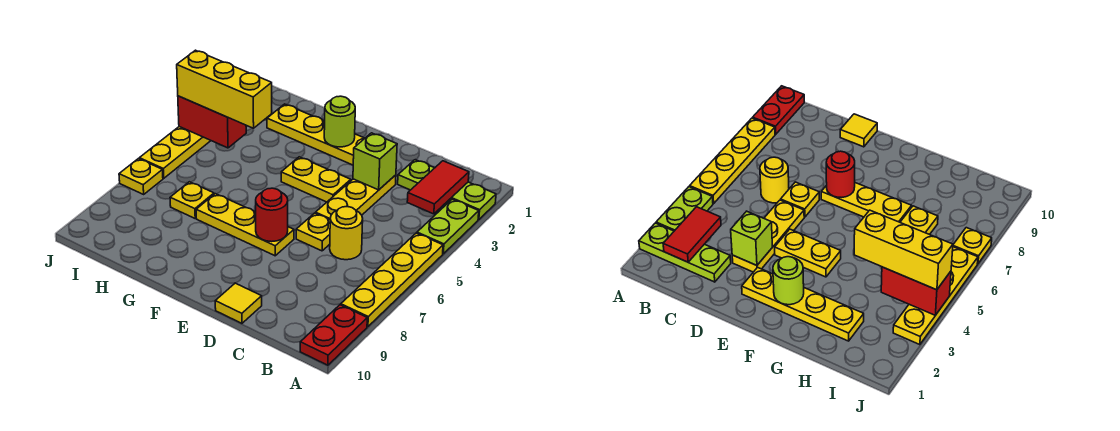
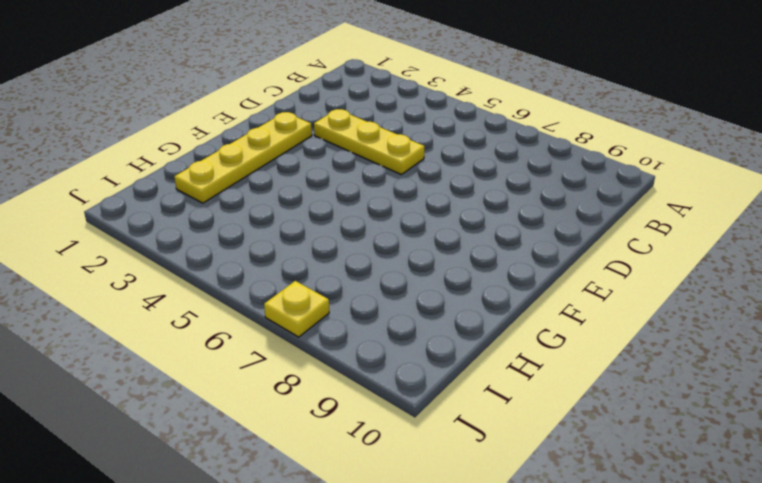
none -> lime 1x3 plate [398,160,496,220]
none -> lime 1x2 plate [417,199,479,254]
none -> yellow 1x4 plate [341,233,443,327]

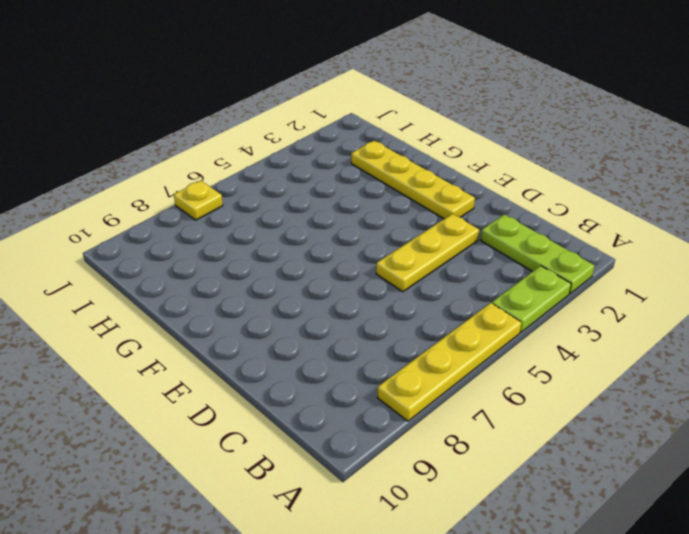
none -> red 1x2 plate [300,305,367,365]
none -> yellow 1x1 round brick [330,207,363,260]
none -> yellow 1x1 plate [296,213,330,251]

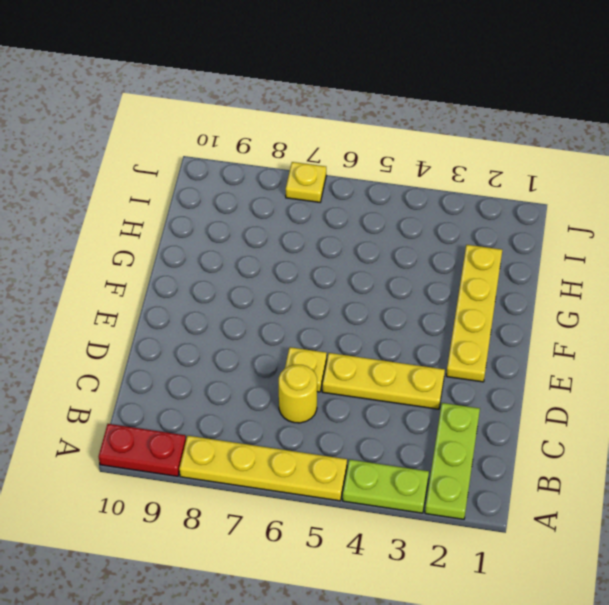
none -> yellow 1x1 tile [215,283,262,323]
none -> yellow 1x2 plate [281,157,351,202]
none -> yellow 1x3 plate [196,194,294,256]

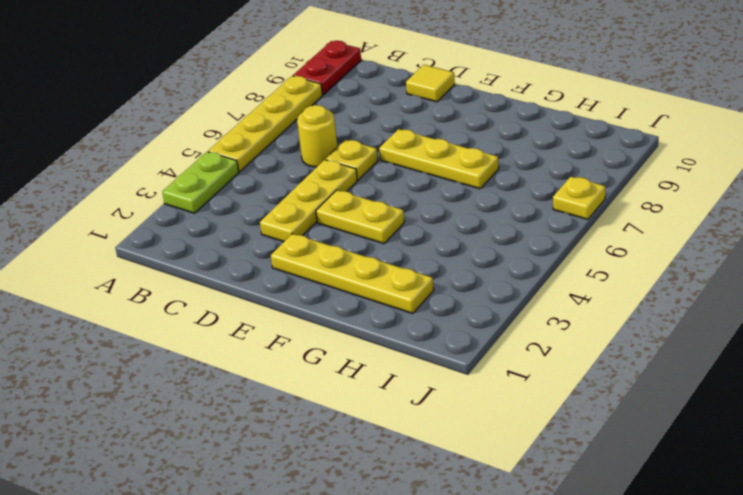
none -> lime 1x3 plate [398,160,496,220]
none -> yellow 1x1 plate [170,182,214,218]
none -> yellow 1x4 plate [139,127,211,178]

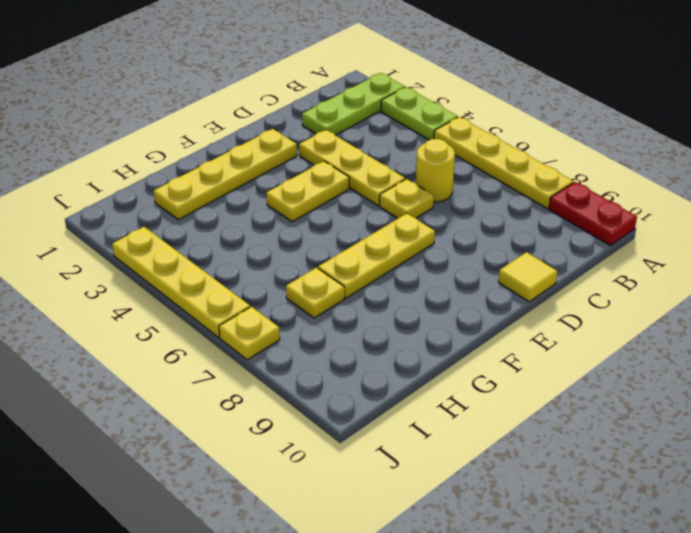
none -> red 1x2 tile [407,161,469,214]
none -> lime 1x1 brick [353,133,397,190]
none -> red 1x1 round brick [256,188,288,242]

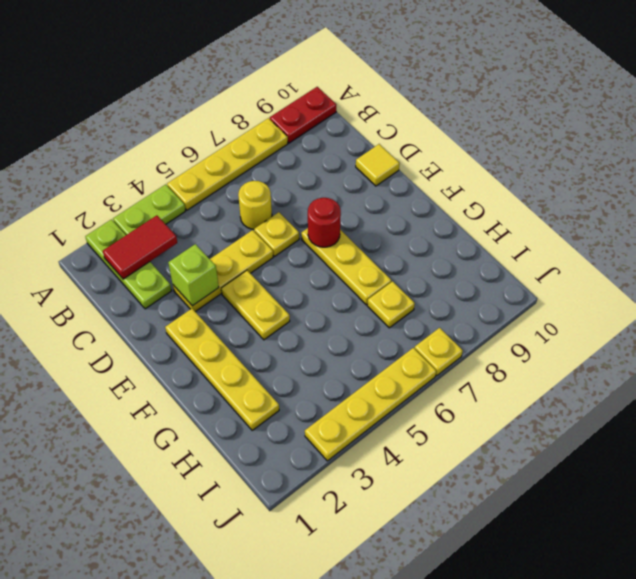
none -> lime 1x1 round brick [324,96,355,147]
none -> red 1x2 brick [178,96,246,148]
none -> yellow 1x3 brick [177,50,272,128]

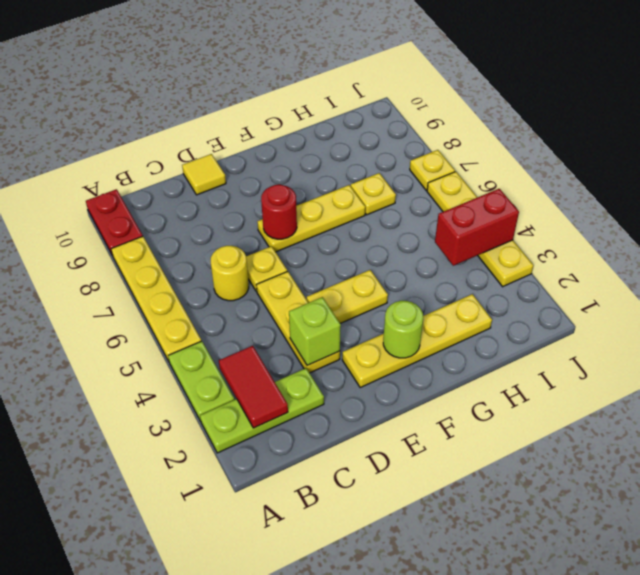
none -> yellow 1x3 brick [177,50,272,128]

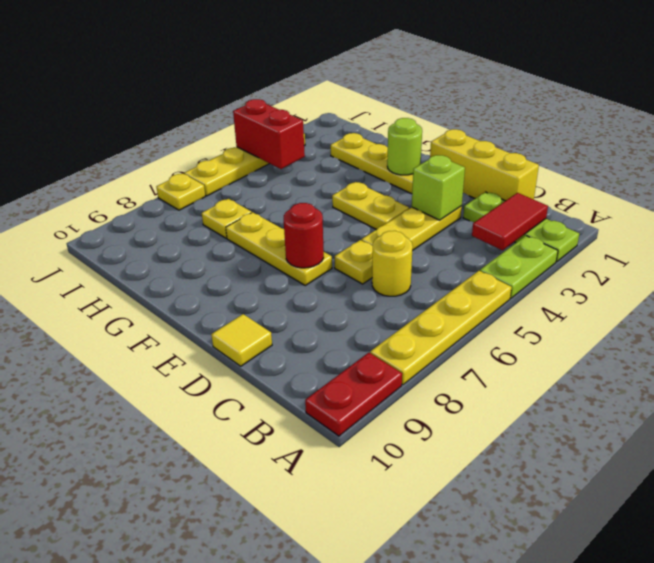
yellow 1x3 brick [430,129,539,201] -> yellow 1x3 brick moved to [177,50,272,128]

